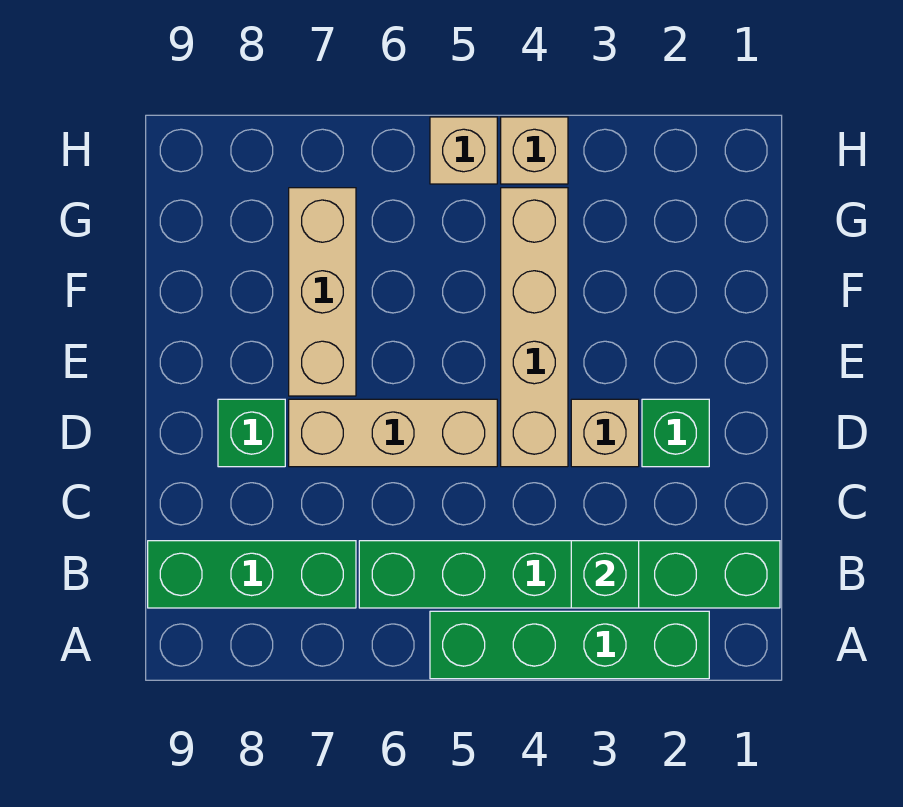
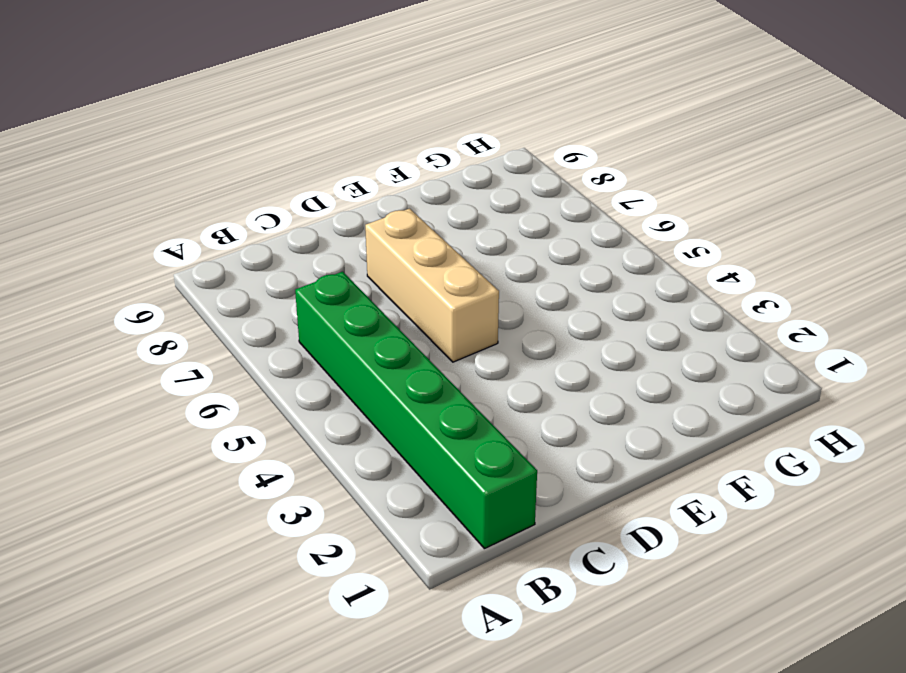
none -> green 1x4 brick [430,611,709,679]
none -> green 1x3 brick [148,541,356,608]
none -> green 1x1 brick [642,399,709,467]

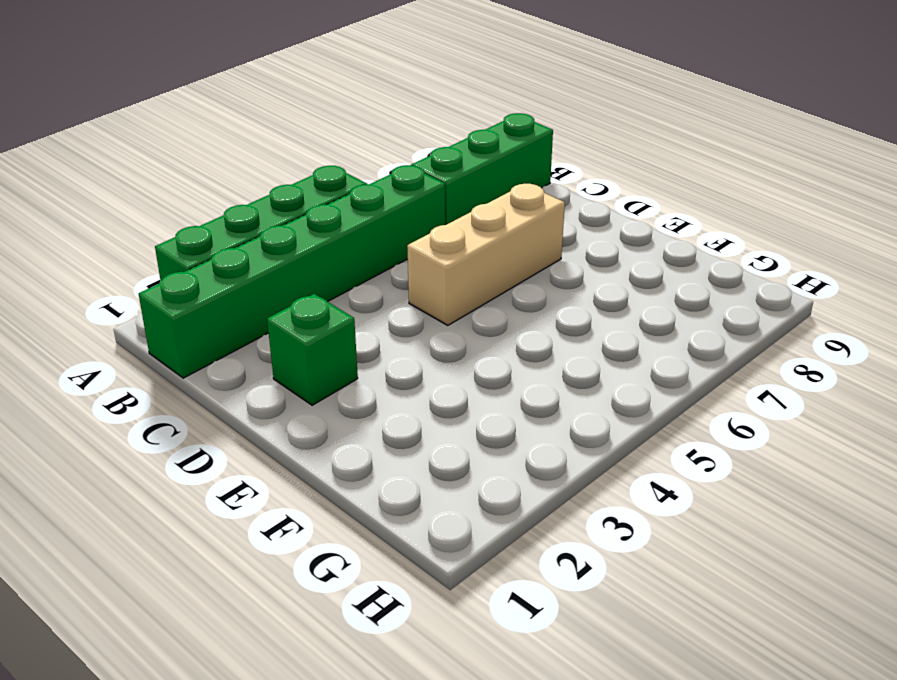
none -> tan 1x1 brick [571,399,639,467]
none -> tan 1x4 brick [501,188,568,467]
none -> green 1x1 brick [218,399,285,467]

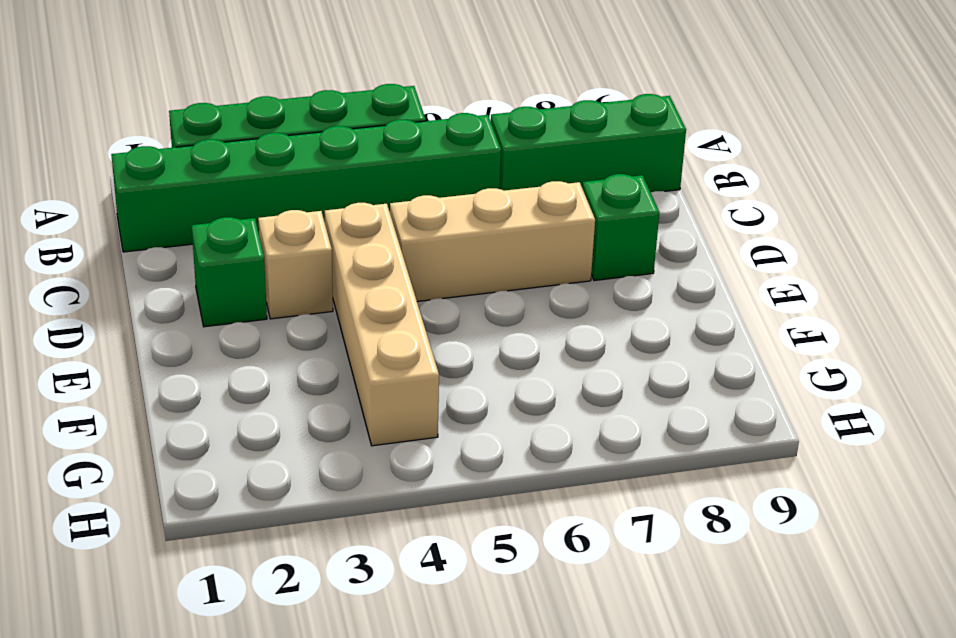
none -> tan 1x3 brick [289,188,356,396]
none -> tan 1x1 brick [501,117,568,184]
none -> tan 1x1 brick [430,117,497,184]

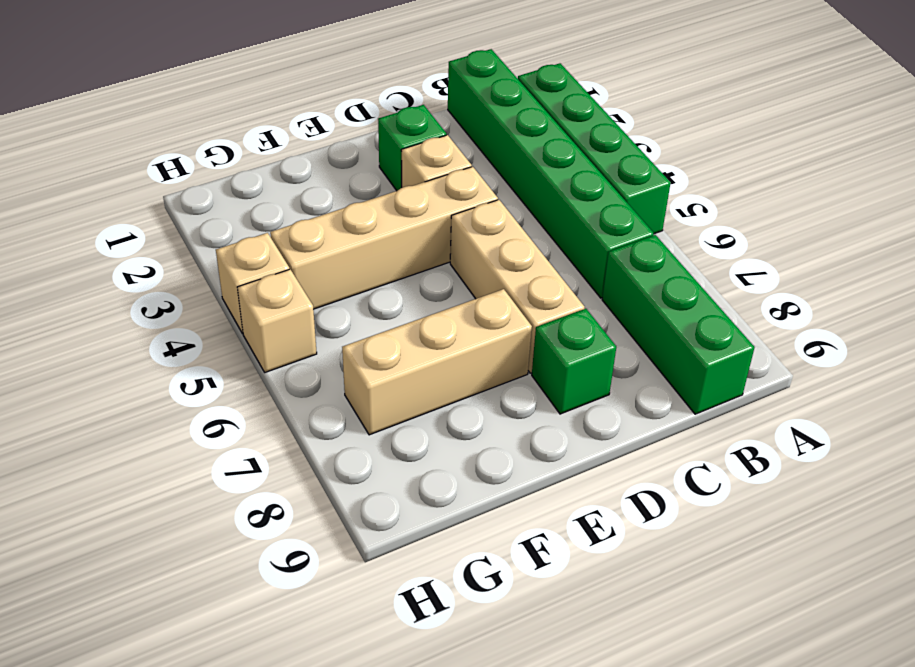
none -> green 1x1 brick [571,541,639,608]

